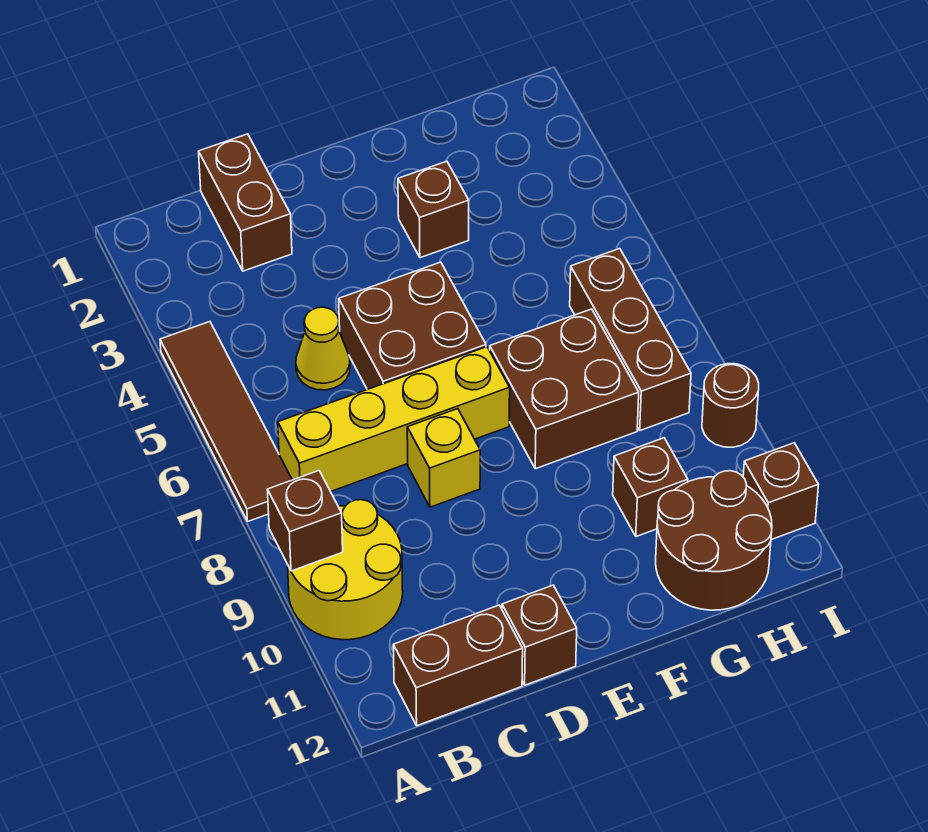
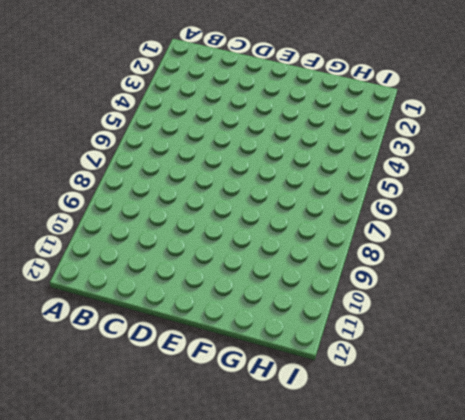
none -> brown 1x4 tile [160,322,292,521]
none -> yellow 2x2 round brick [288,500,403,640]
none -> yellow 1x4 brick [278,347,510,491]

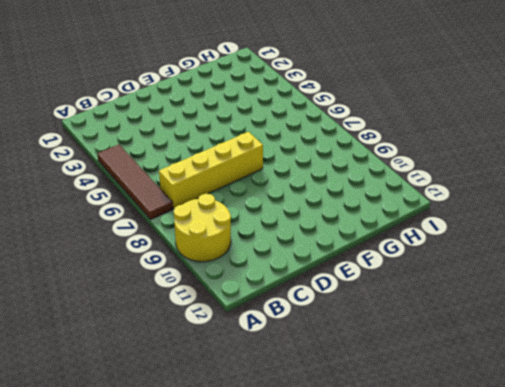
none -> brown 1x2 brick [393,605,523,726]
none -> brown 1x2 brick [199,134,292,271]
none -> yellow 1x1 cone [296,307,350,390]

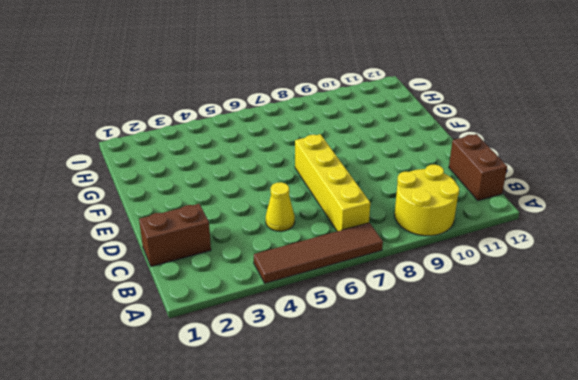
none -> brown 2x2 brick [339,262,486,390]
none -> yellow 1x1 brick [407,409,480,507]
none -> brown 1x1 brick [502,585,577,685]

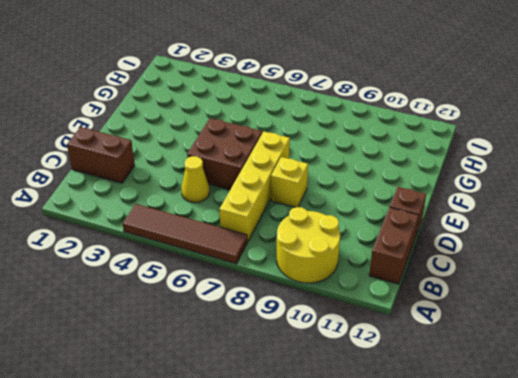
none -> brown 1x1 brick [398,161,469,258]
none -> brown 2x2 brick [490,309,639,469]
none -> brown 1x1 brick [613,438,688,537]

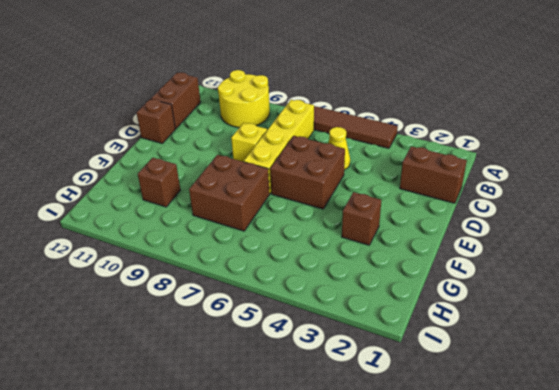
none -> brown 2x2 round brick [656,471,772,610]
none -> brown 1x3 brick [570,249,691,430]
none -> brown 1x1 round brick [702,364,759,447]

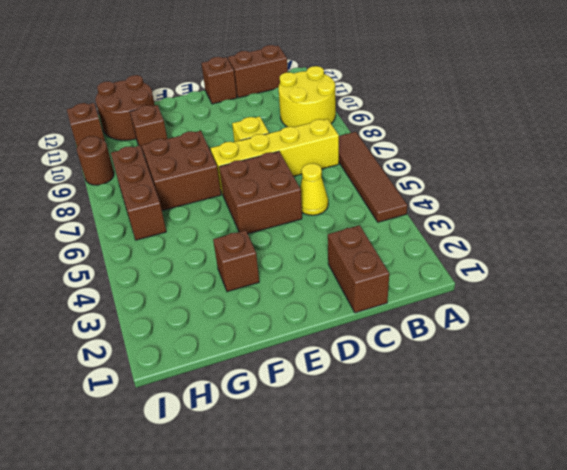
none -> brown 1x1 brick [267,471,343,571]

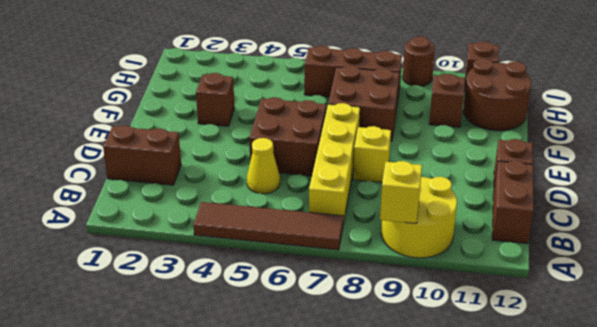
yellow 1x1 brick [380,161,422,224] -> brown 1x1 brick [267,471,343,571]

